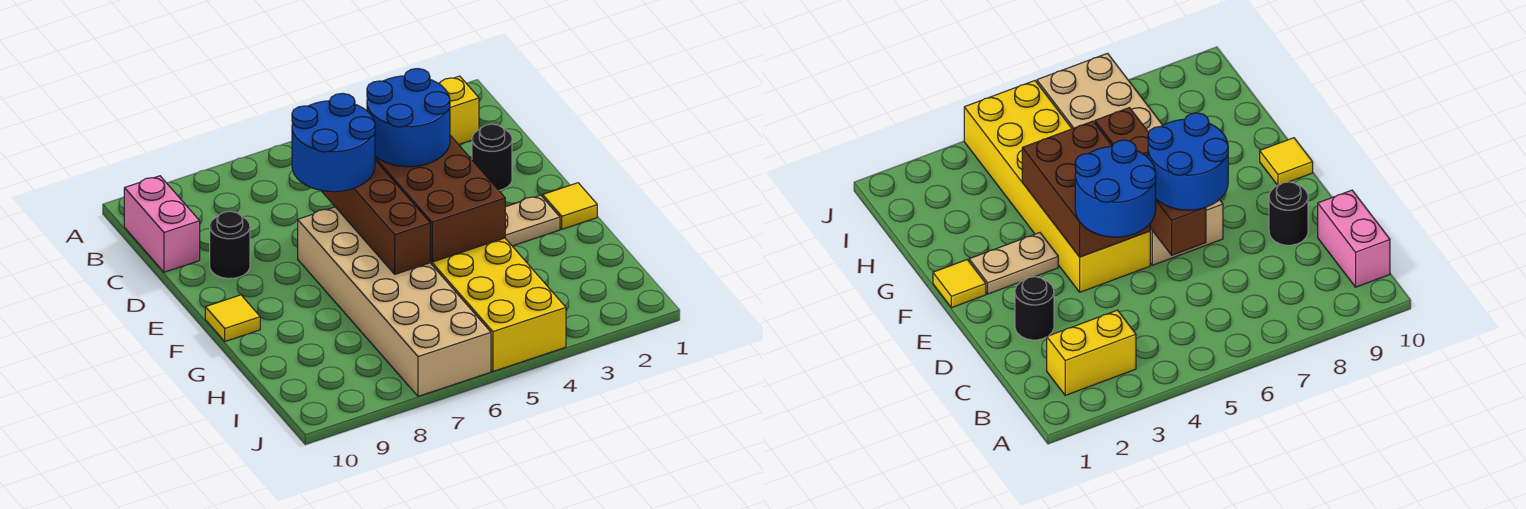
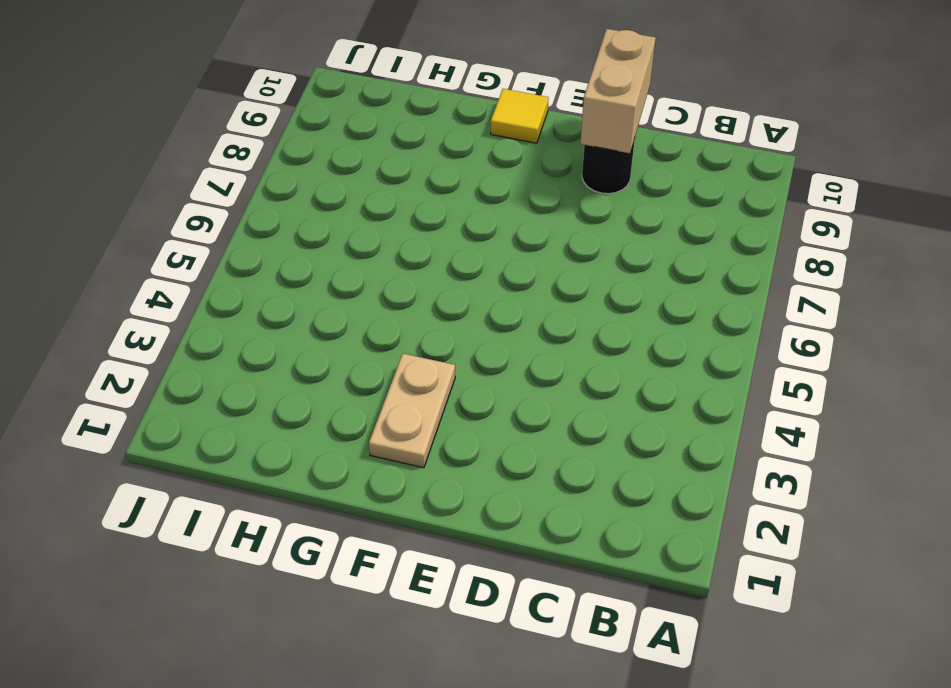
tan 1x2 brick [580,29,656,153] -> none
none -> yellow 1x2 brick [438,76,479,145]
none -> pink 1x2 brick [124,176,200,272]
none -> black 1x1 round brick [472,124,512,190]

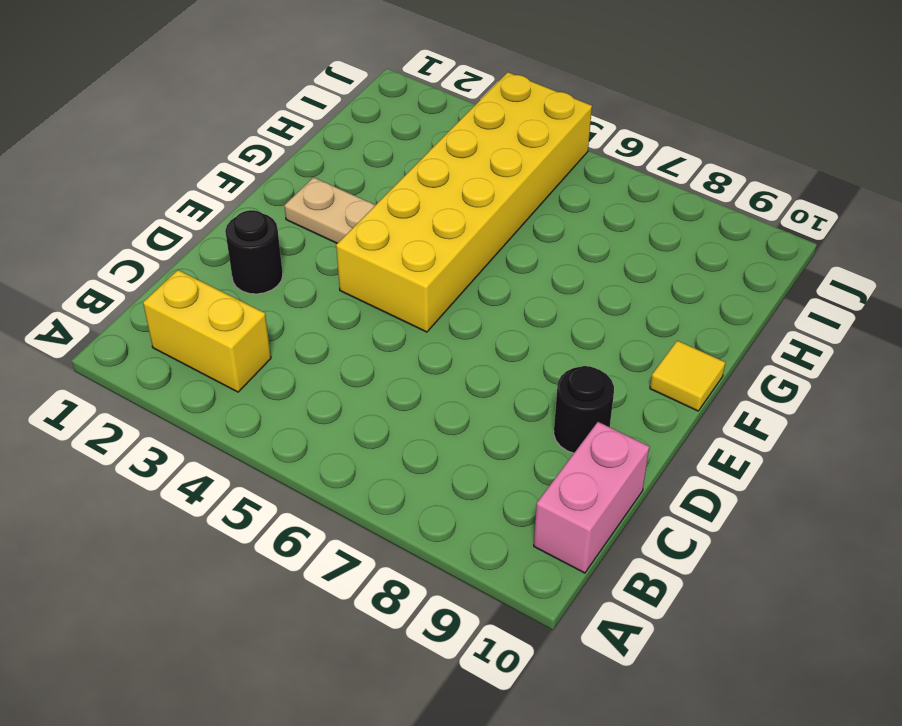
none -> tan 2x6 brick [298,207,491,396]
none -> yellow 1x1 tile [543,183,597,229]
none -> brown 1x4 brick [321,160,430,274]

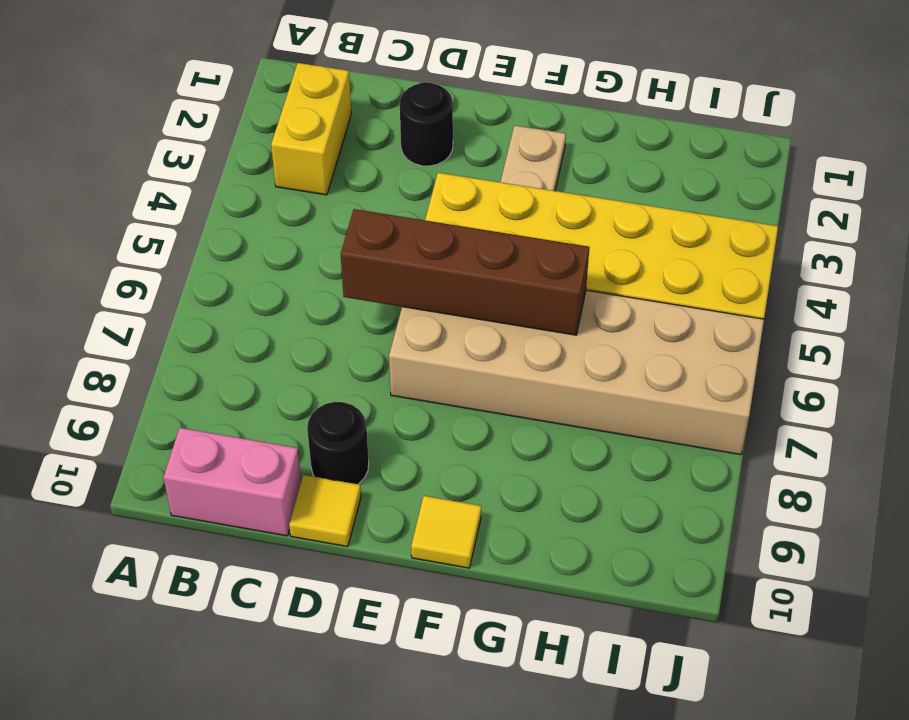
yellow 1x1 tile [289,475,361,547] -> yellow 1x1 tile moved to [543,183,597,229]
none -> brown 2x3 brick [375,136,505,262]
none -> blue 2x2 round brick [367,69,450,167]
none -> blue 2x2 round brick [292,93,375,192]

